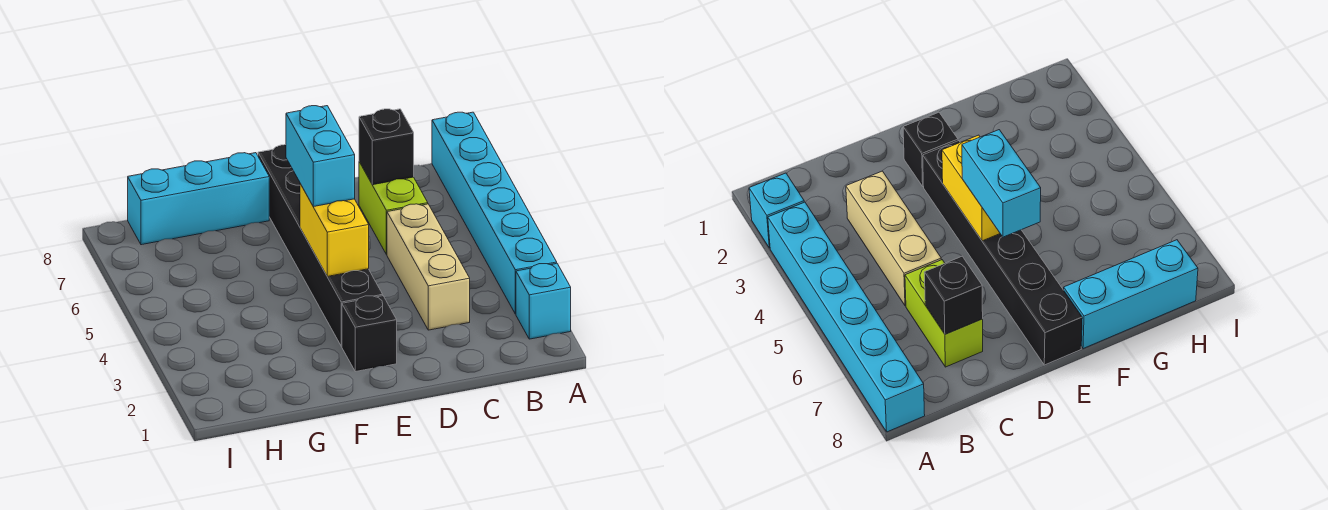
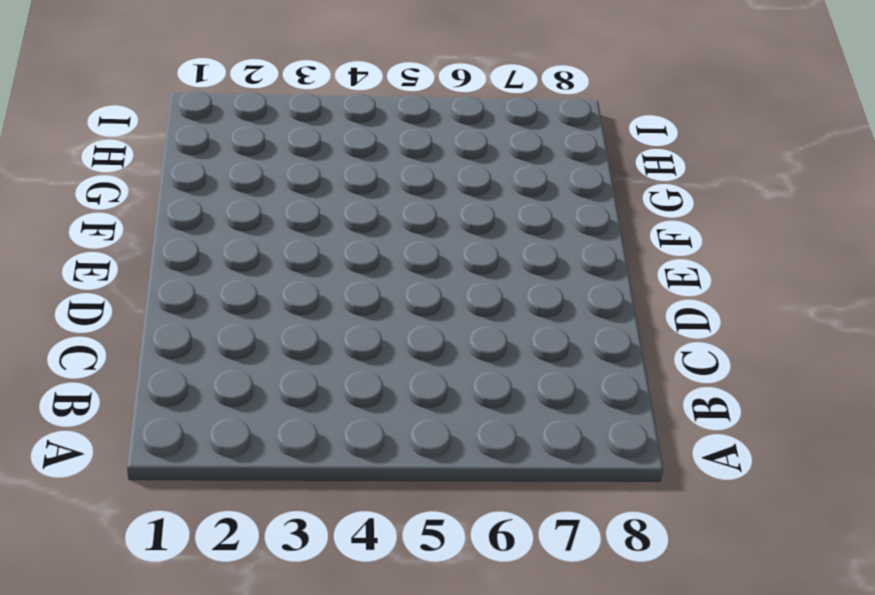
none -> cyan 1x1 brick [516,263,571,339]
none -> cyan 1x6 brick [432,112,557,314]

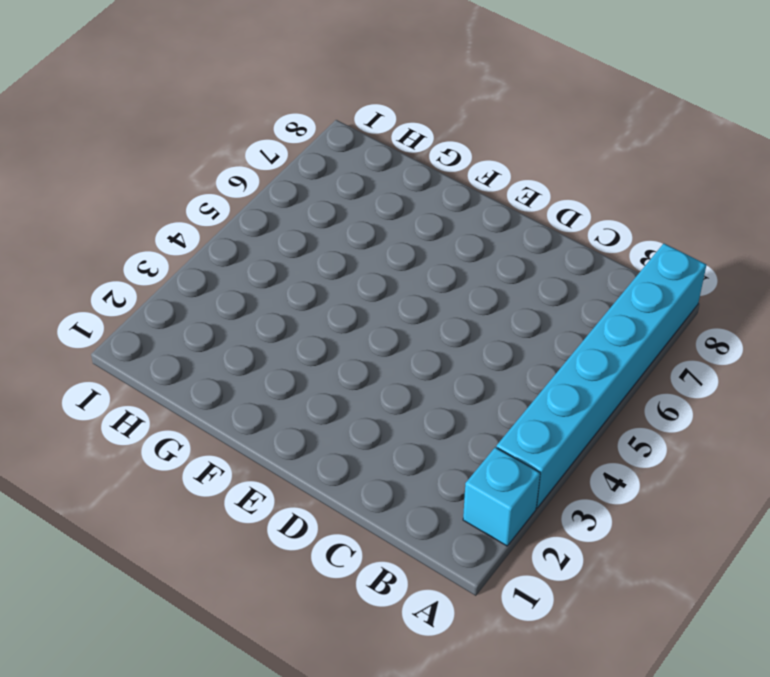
none -> tan 1x3 brick [387,204,470,330]
none -> lime 1x2 brick [359,162,428,255]

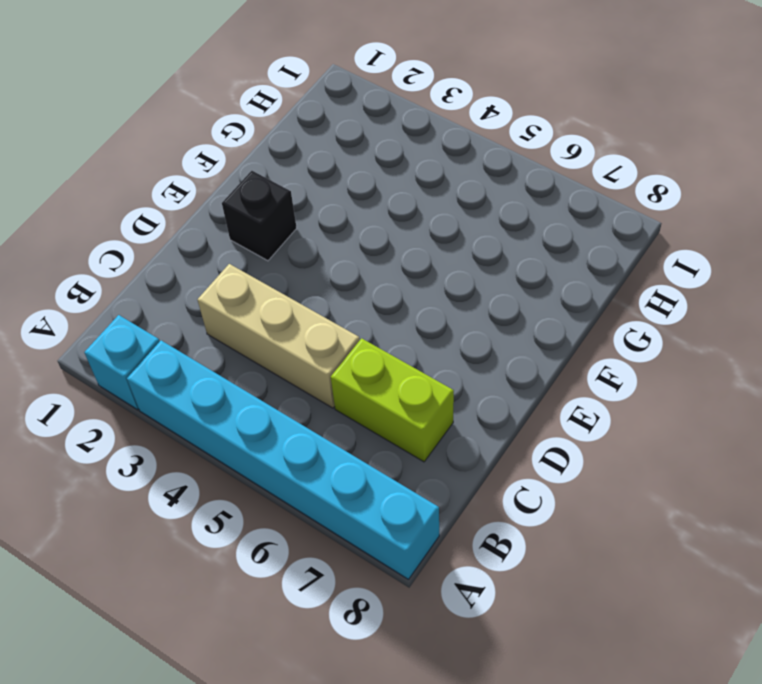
none -> black 1x6 brick [258,145,383,346]
none -> cyan 1x3 brick [128,153,269,245]

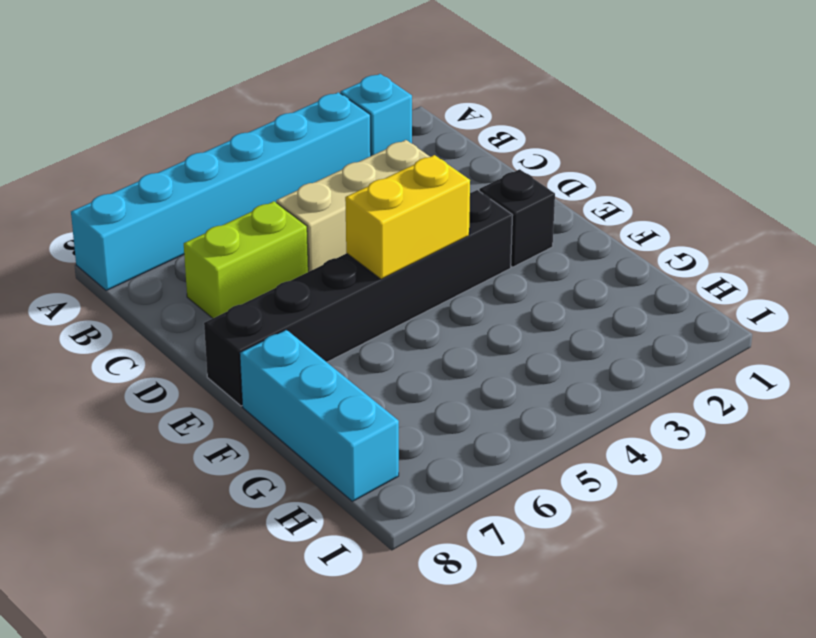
none -> black 1x1 brick [359,109,414,185]
none -> cyan 1x2 brick [286,106,355,207]

